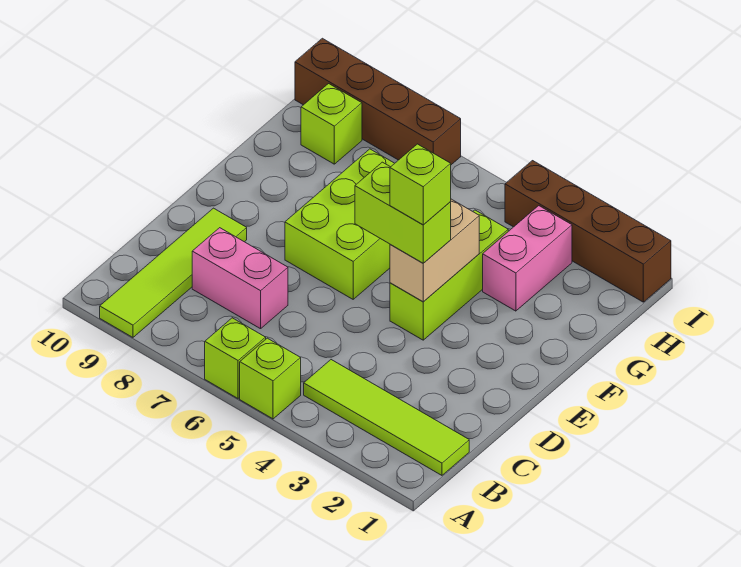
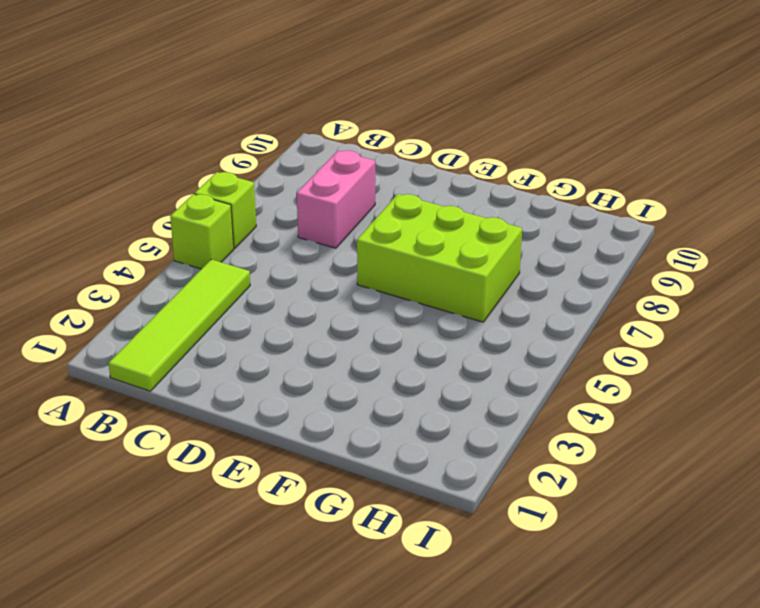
none -> lime 1x4 tile [100,208,247,337]
none -> lime 1x3 brick [390,210,508,340]
none -> pink 1x2 brick [483,206,572,311]

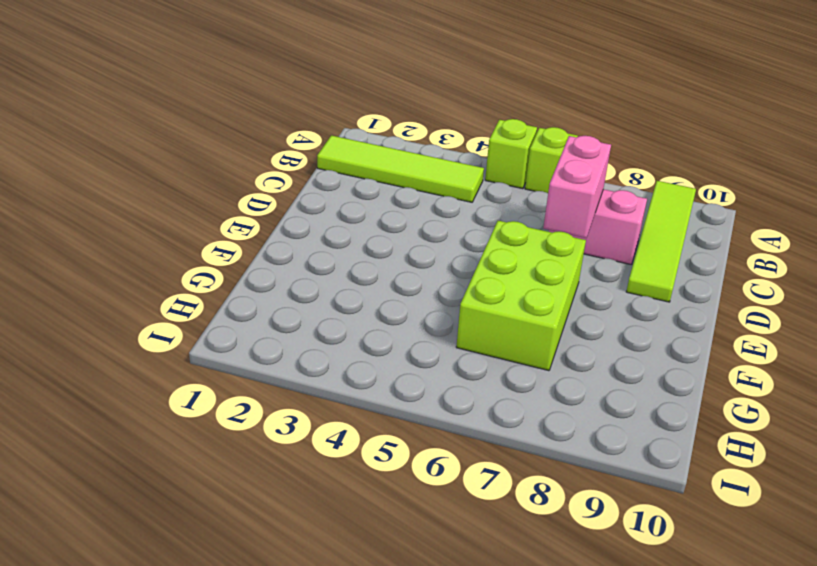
pink 1x2 brick [543,136,611,238] -> pink 1x2 brick moved to [483,206,572,311]
none -> lime 1x3 brick [390,210,508,340]
none -> lime 1x1 brick [301,84,362,164]
none -> brown 1x4 brick [505,161,671,302]

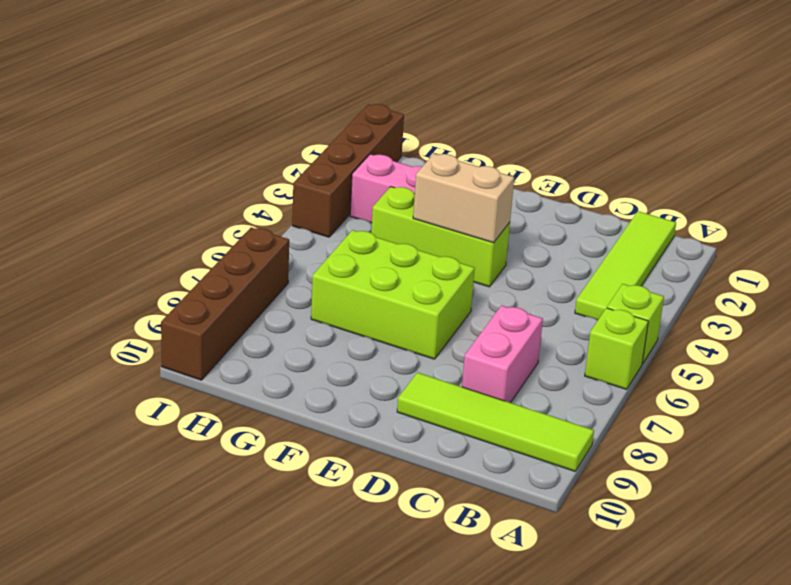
none -> lime 1x1 brick [301,84,362,164]
none -> lime 1x2 brick [355,162,451,263]
none -> lime 1x1 brick [390,144,451,225]

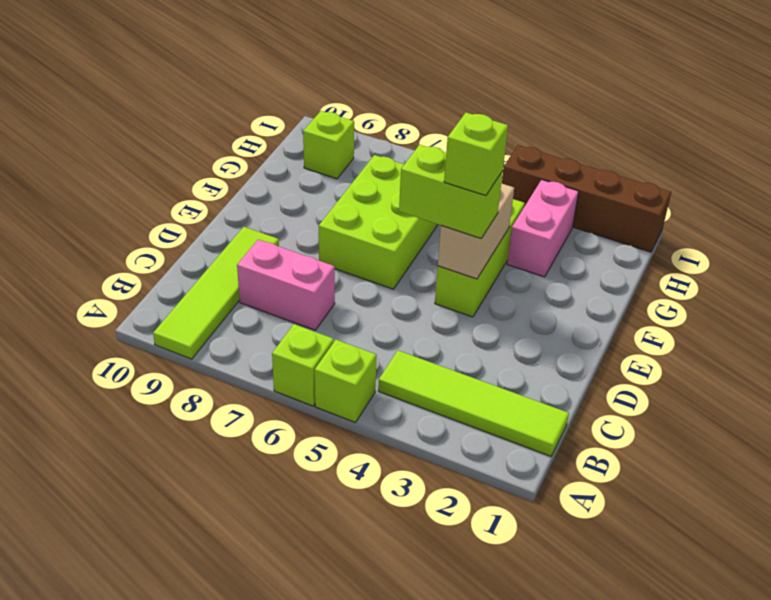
none -> brown 1x4 brick [295,38,461,165]

